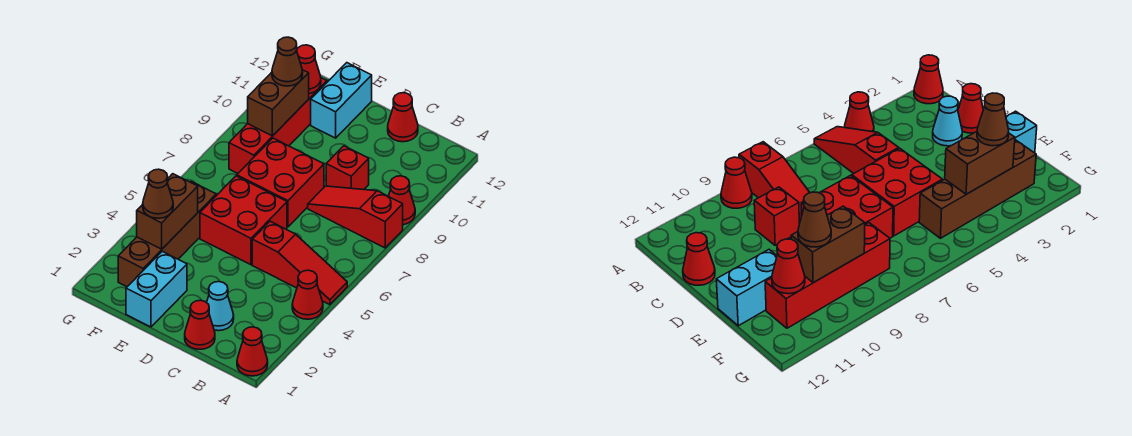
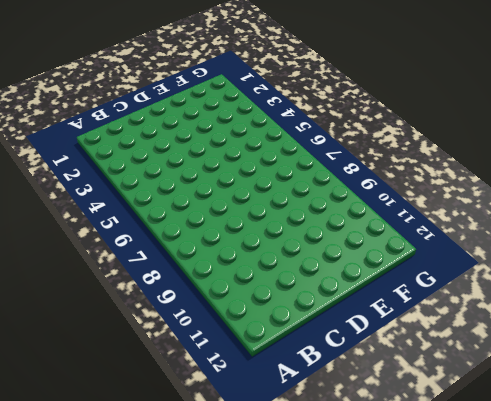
none -> red 1x1 cone [237,327,268,376]
none -> red 1x1 cone [292,270,323,319]
none -> red 1x3 slope [252,221,347,305]

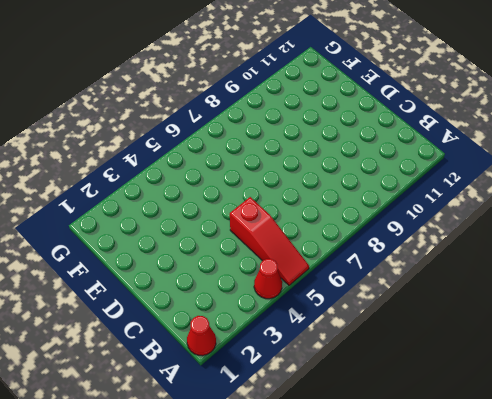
none -> red 1x3 slope [308,186,403,248]
none -> red 1x1 cone [388,176,415,225]
none -> red 1x1 cone [185,300,215,349]

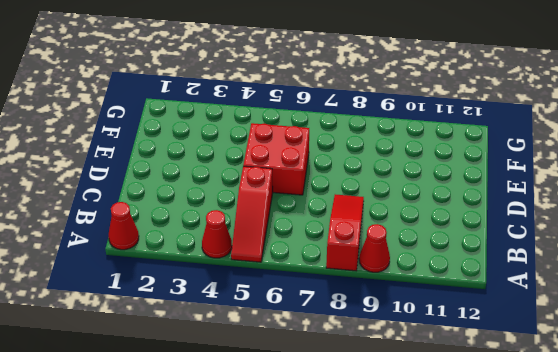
none -> red 1x1 cone [185,300,215,349]
none -> cyan 1x1 cone [207,282,234,331]
none -> red 1x1 brick [326,146,369,190]

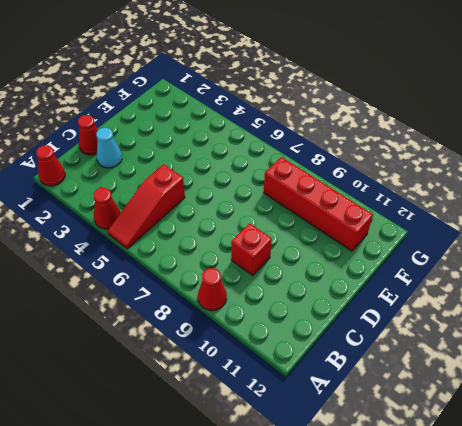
none -> red 1x3 slope [308,186,403,248]
none -> red 1x1 cone [388,93,418,142]
none -> red 2x2 brick [200,176,287,265]

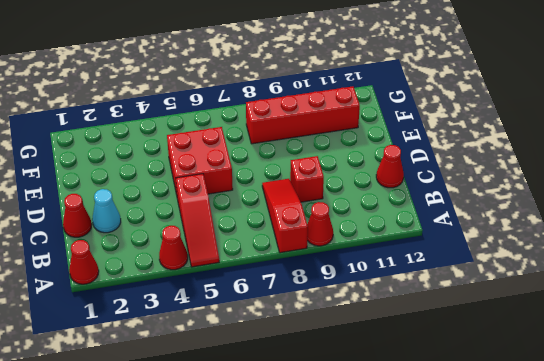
none -> red 2x2 brick [237,138,324,227]
none -> cyan 1x2 brick [126,251,187,327]
none -> cyan 1x2 brick [311,63,372,138]

